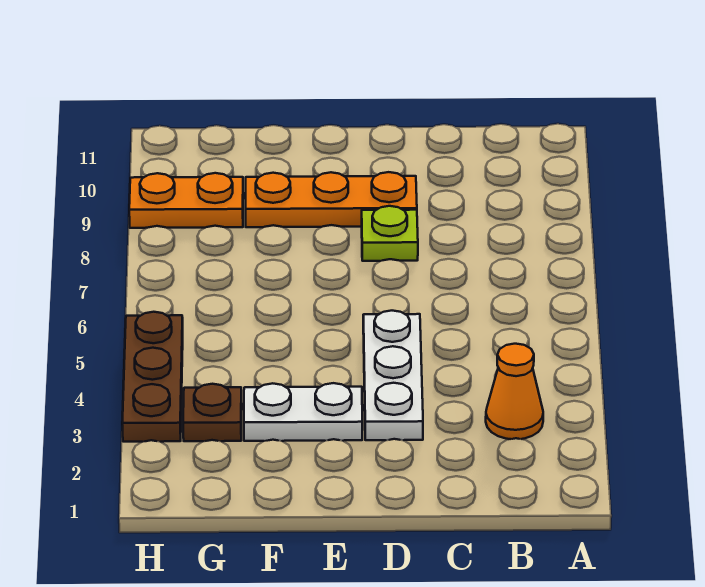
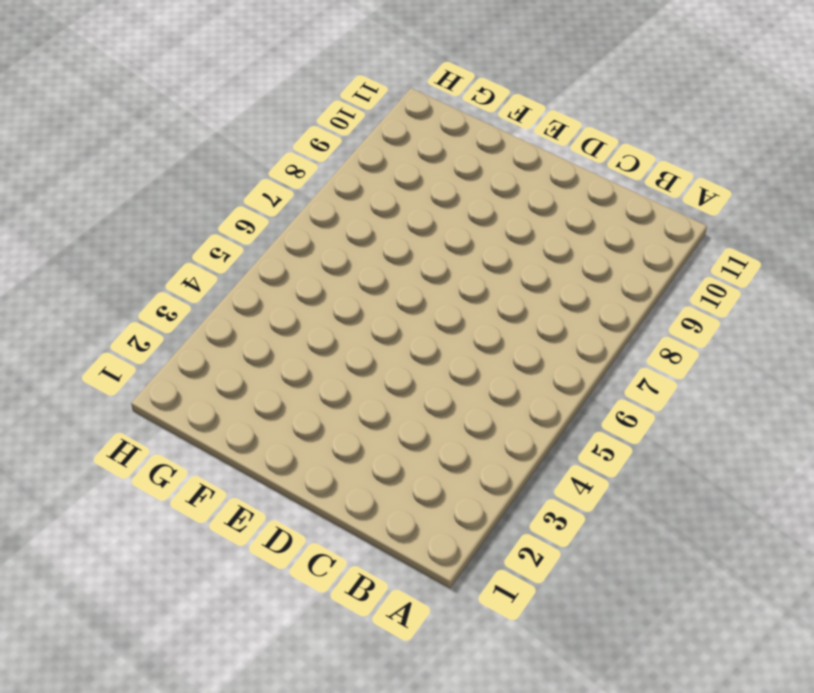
none -> orange 1x1 cone [486,344,543,439]
none -> white 1x3 plate [363,311,423,440]

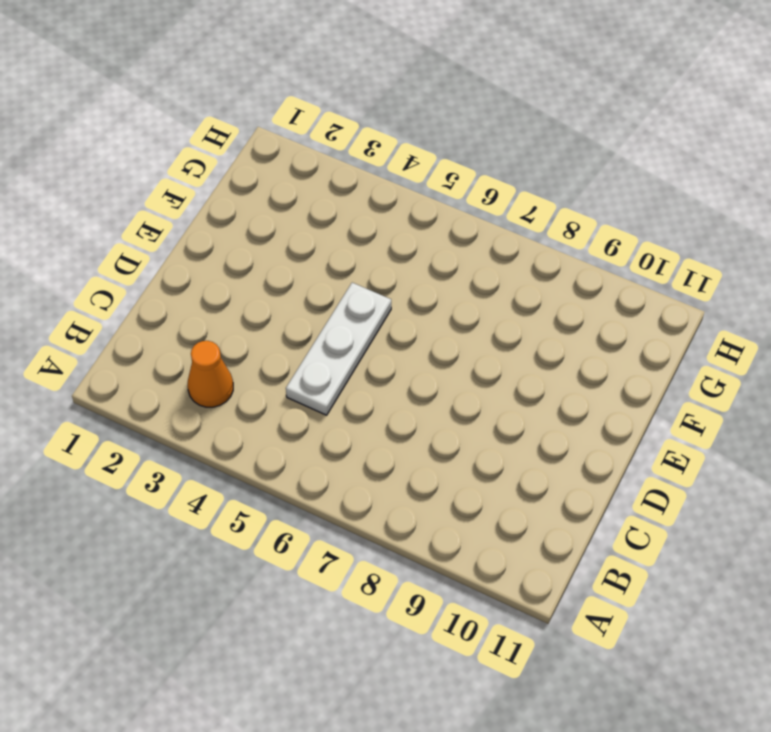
white 1x3 plate [286,283,391,415] -> white 1x3 plate turned to [363,311,423,440]
none -> lime 1x1 plate [362,206,418,261]
none -> orange 1x3 plate [246,172,417,227]

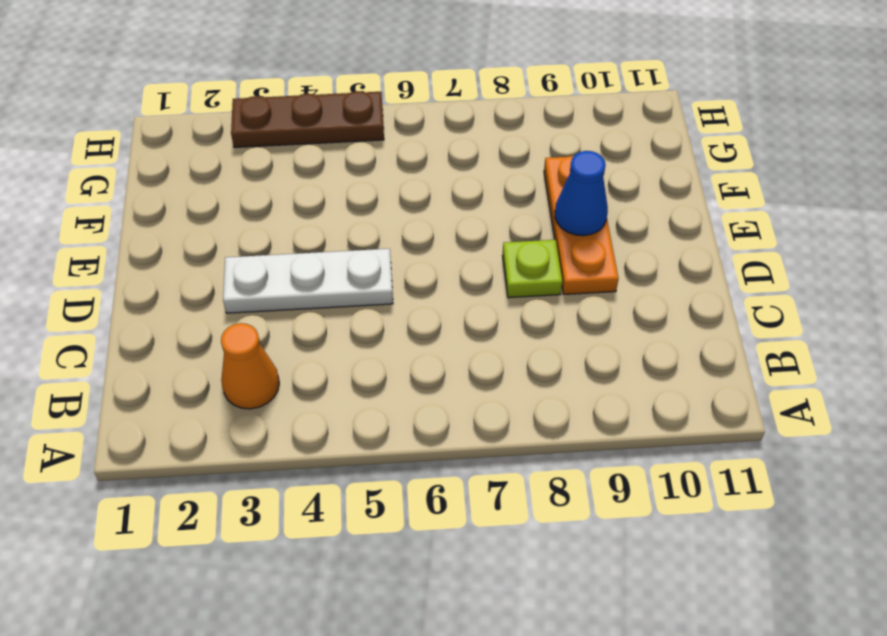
blue 1x1 cone [555,151,608,236] -> none
none -> white 1x2 plate [244,383,362,441]
none -> brown 1x1 plate [183,384,242,441]

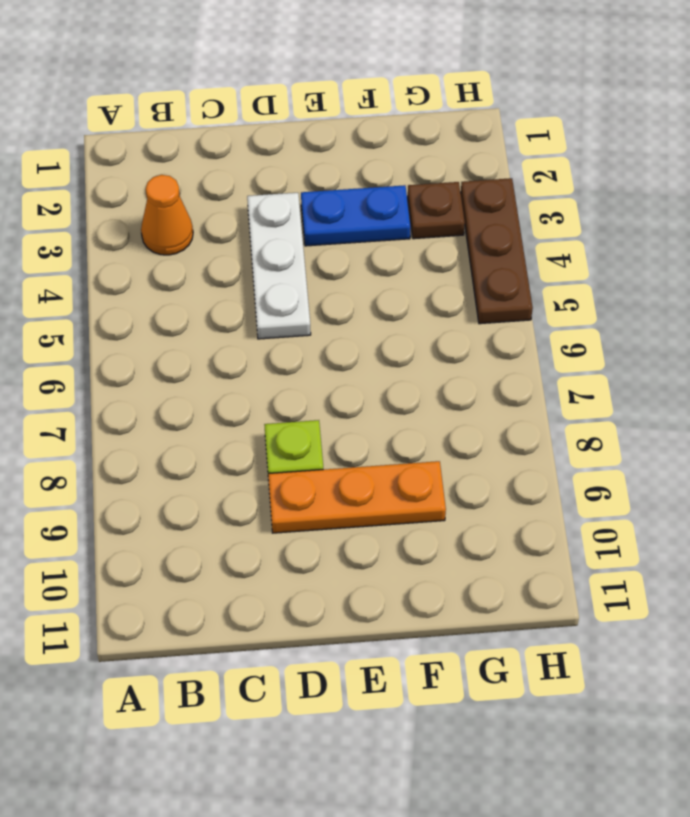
blue 1x2 plate [301,185,411,246] -> white 1x2 plate [244,383,362,441]
none -> orange 1x2 plate [129,173,243,228]

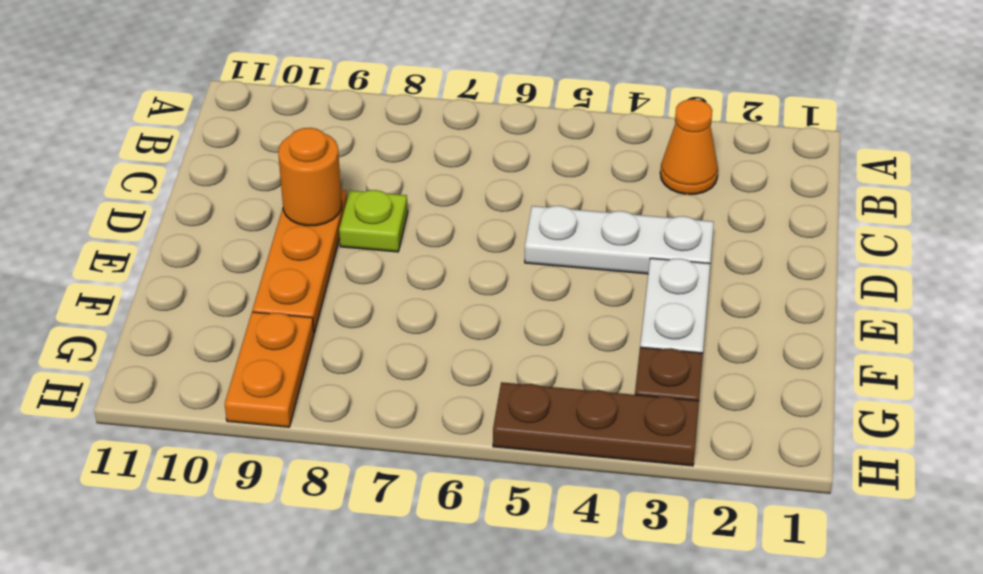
orange 1x1 round brick [278,128,342,226] -> none

